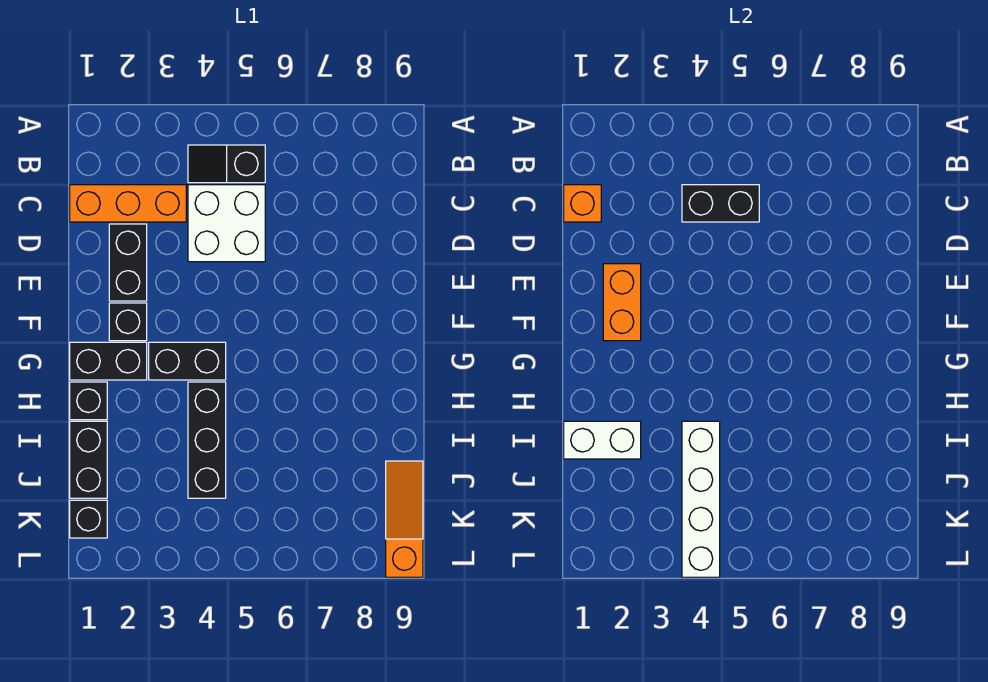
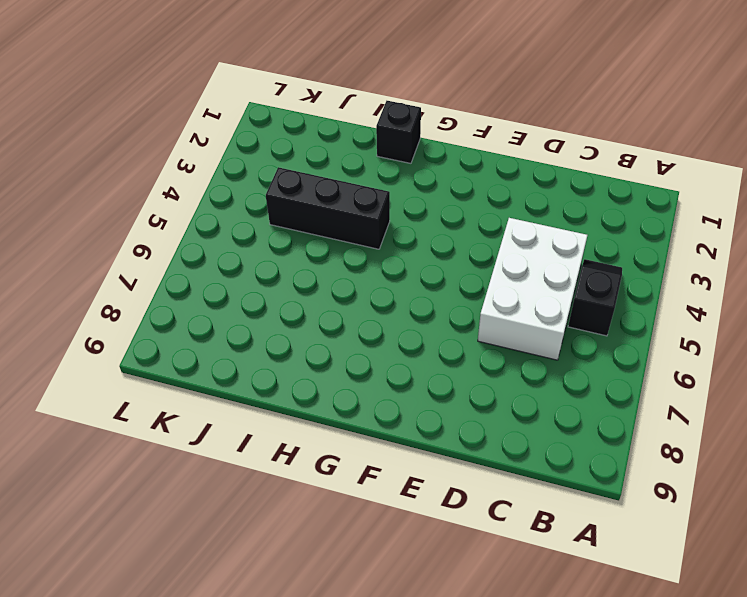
white 2x3 brick [478,218,587,360] -> white 2x2 brick [188,185,265,262]
none -> orange 1x3 brick [70,185,186,222]
none -> black 1x2 brick [109,224,147,301]
none -> black 1x1 brick [109,303,147,341]

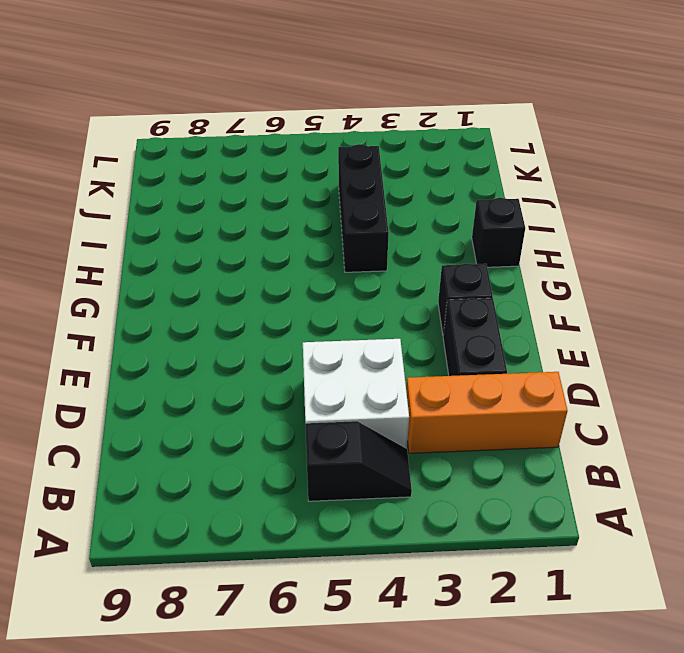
none -> black 1x2 brick [70,342,147,380]
none -> black 1x2 brick [149,342,226,380]
none -> black 1x2 brick [70,421,107,498]

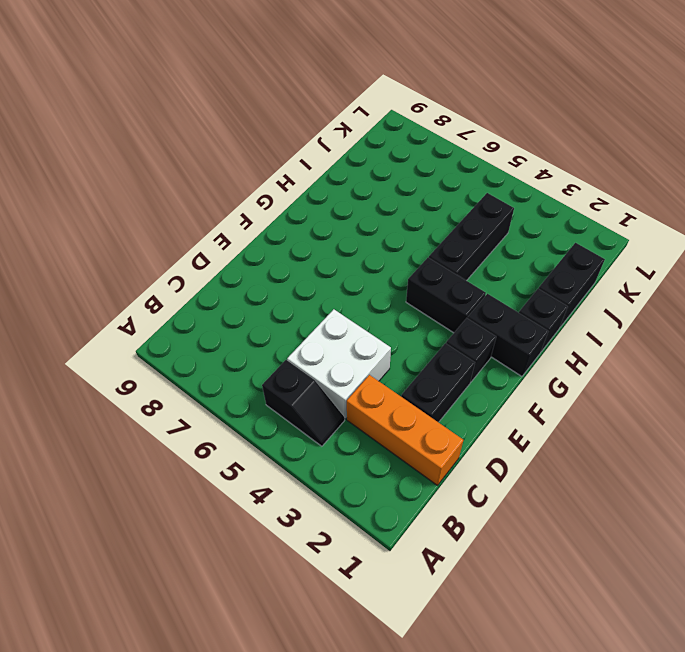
none -> orange 1x3 slope [386,461,423,577]
none -> black 1x1 brick [70,500,107,538]
none -> orange 1x1 brick [564,185,601,222]

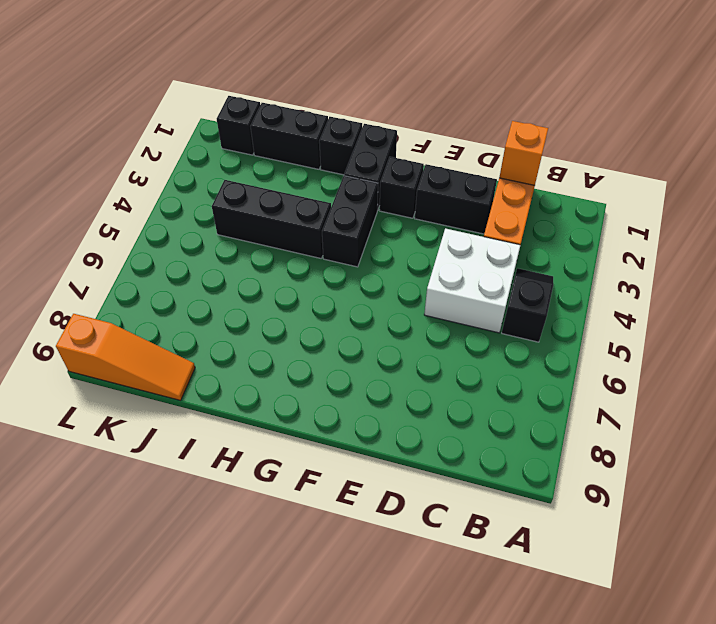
none -> black 1x2 brick [682,185,759,222]
none -> orange 1x2 brick [603,264,641,341]
none -> white 1x2 brick [564,421,641,459]

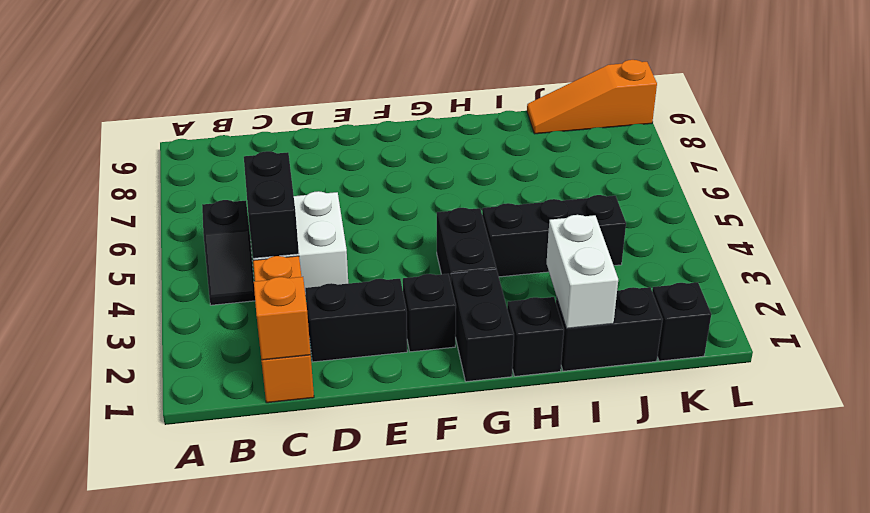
none -> orange 1x2 brick [603,264,641,341]
none -> white 1x4 brick [682,421,720,577]

